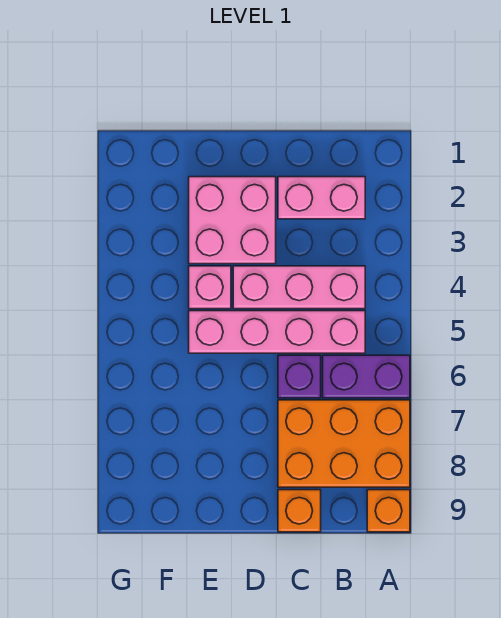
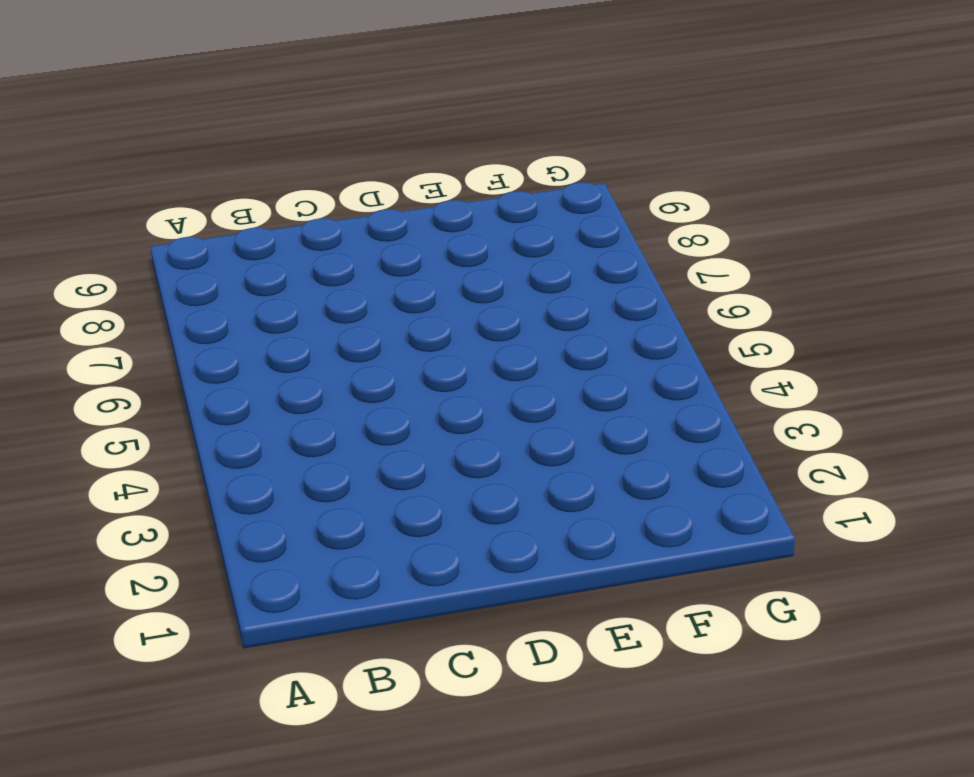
none -> purple 1x2 brick [323,355,410,398]
none -> orange 2x3 brick [278,400,410,487]

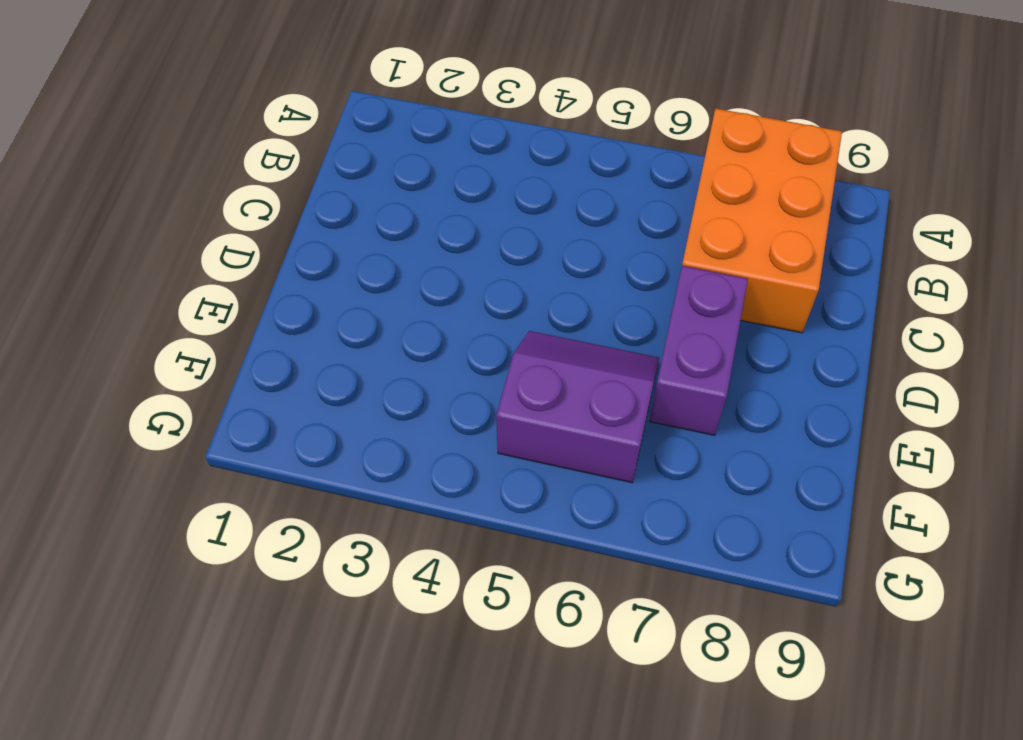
purple 1x2 brick [649,266,748,435] -> purple 1x2 brick moved to [323,355,410,398]
purple 2x2 slope [496,331,659,483] -> pink 1x4 brick [189,311,365,353]
none -> orange 1x1 brick [367,490,410,532]
none -> pink 1x2 brick [278,177,365,219]

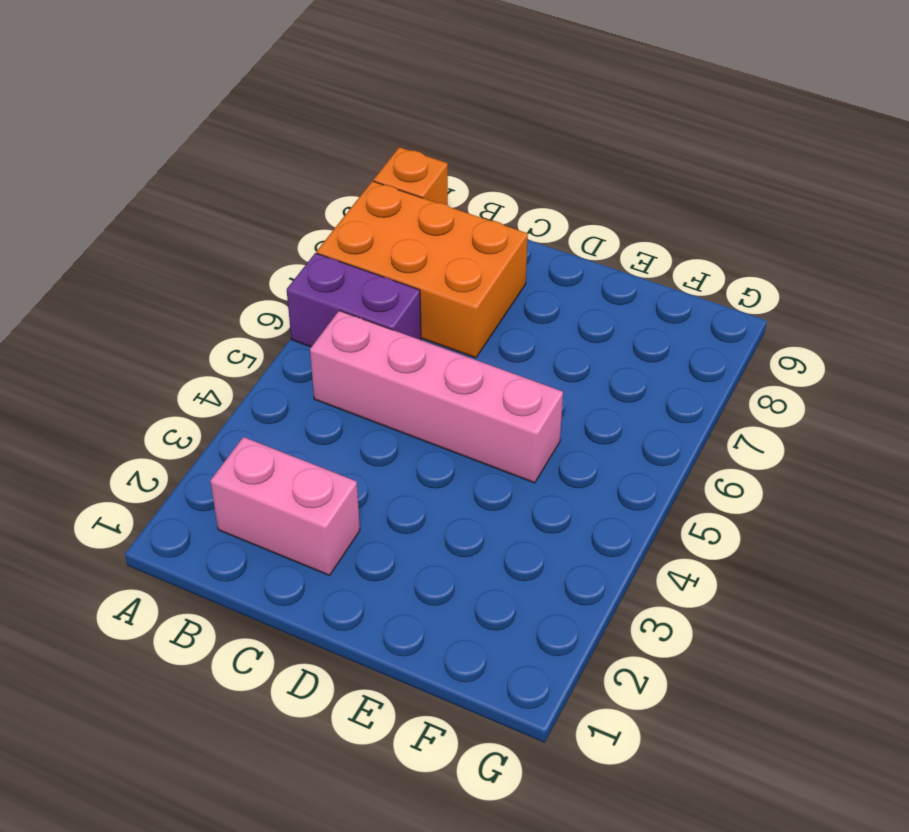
none -> pink 1x3 brick [233,266,365,309]
none -> purple 1x1 brick [278,355,321,398]

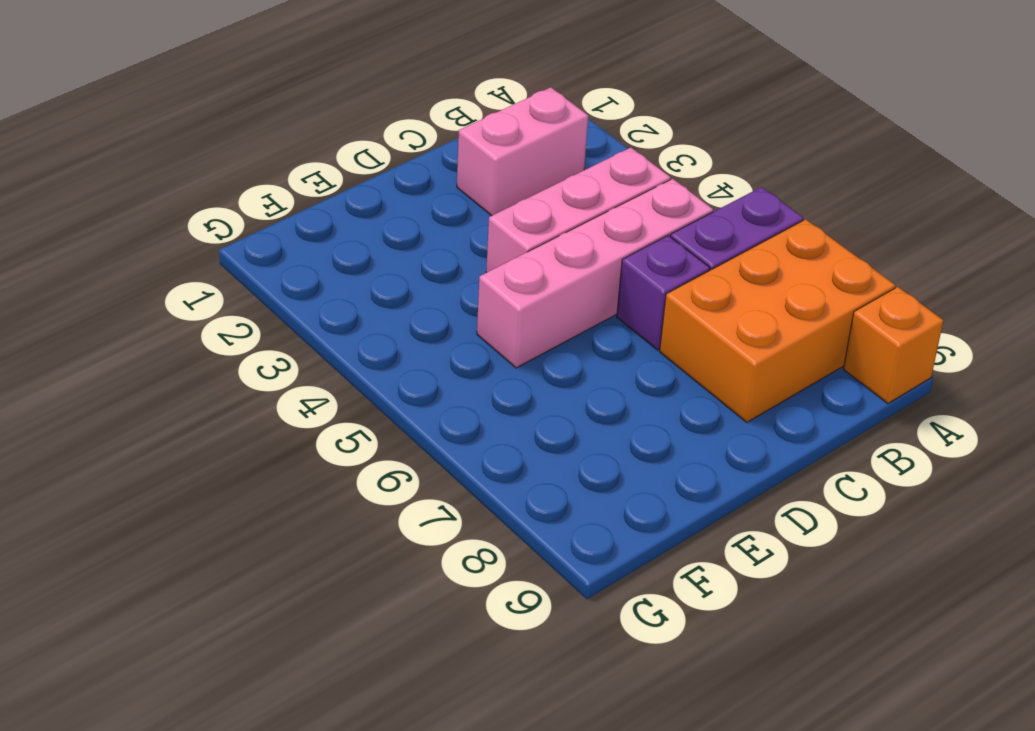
none -> orange 1x1 brick [278,490,321,532]
none -> pink 2x2 brick [189,177,276,264]

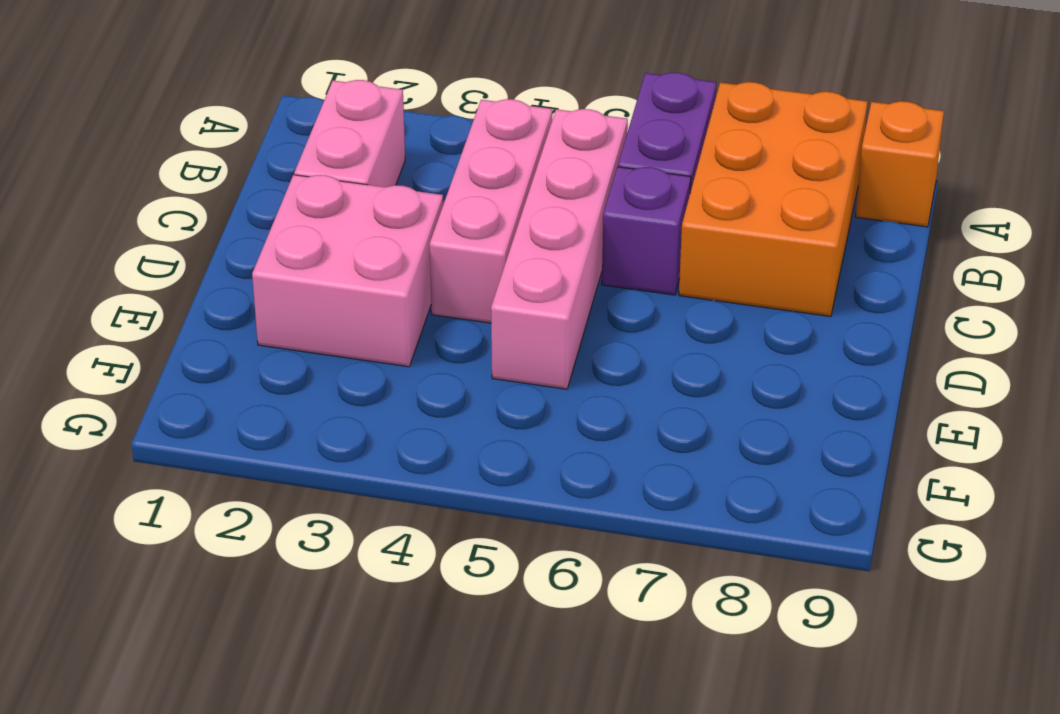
none -> orange 1x1 brick [278,490,321,532]
none -> pink 1x1 brick [189,266,231,309]

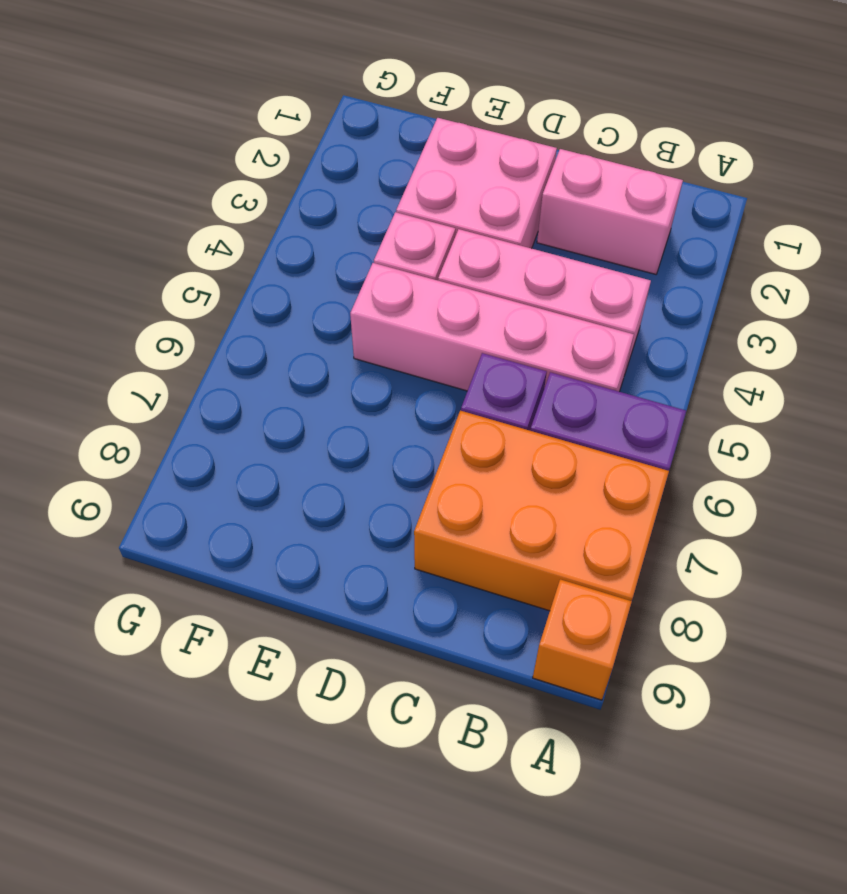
none -> orange 1x1 brick [278,490,321,532]

